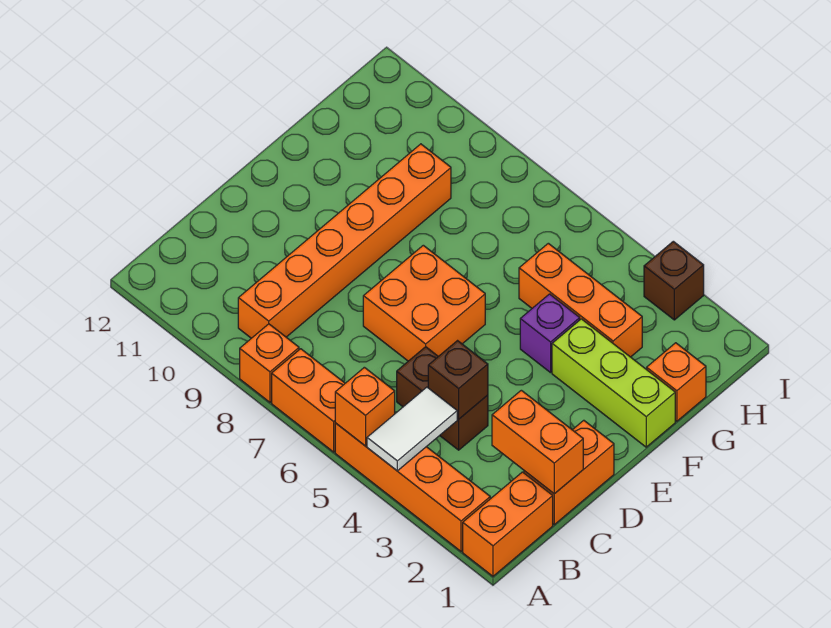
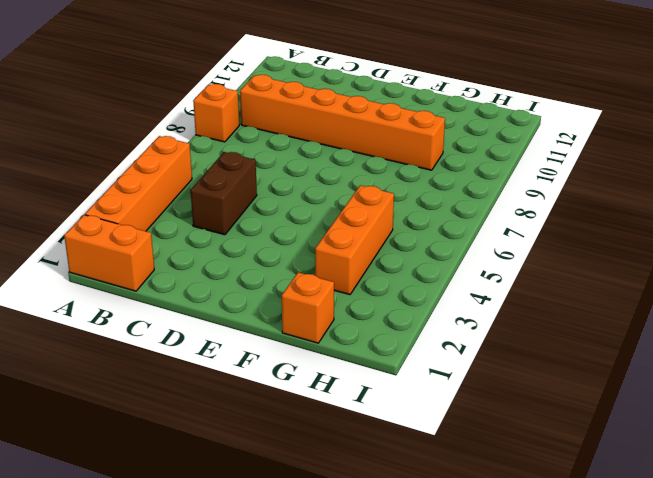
none -> orange 1x2 brick [272,349,345,452]
none -> orange 1x2 brick [524,420,614,525]
none -> orange 2x2 brick [363,245,485,361]

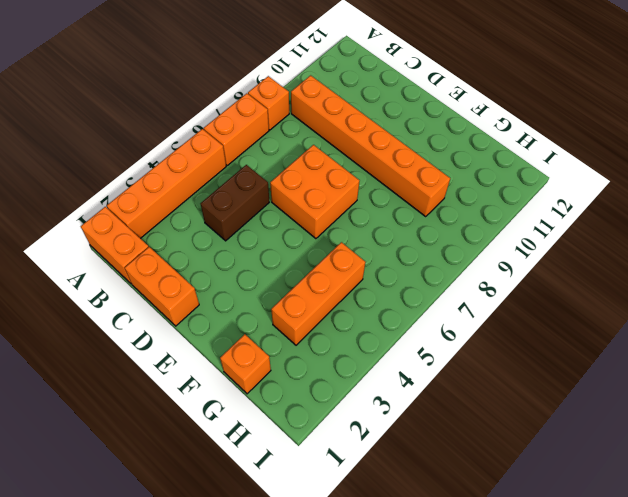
none -> lime 1x3 brick [552,319,675,447]
none -> purple 1x1 brick [520,294,580,373]
none -> brown 1x1 brick [644,241,704,320]

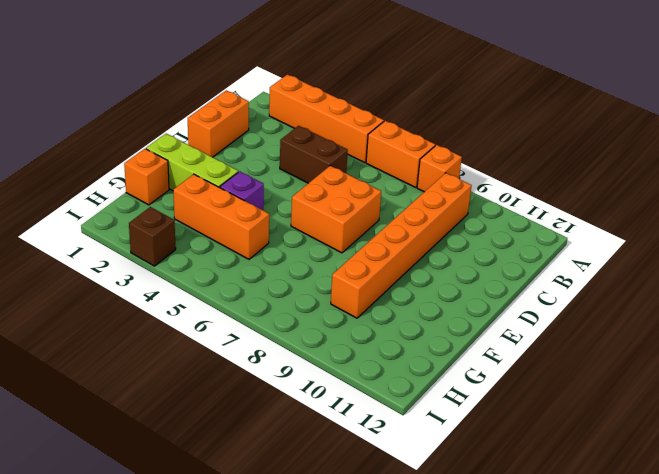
none -> orange 1x2 brick [463,472,553,576]
none -> white 1x2 tile [367,387,457,471]
none -> orange 1x1 brick [335,367,395,446]

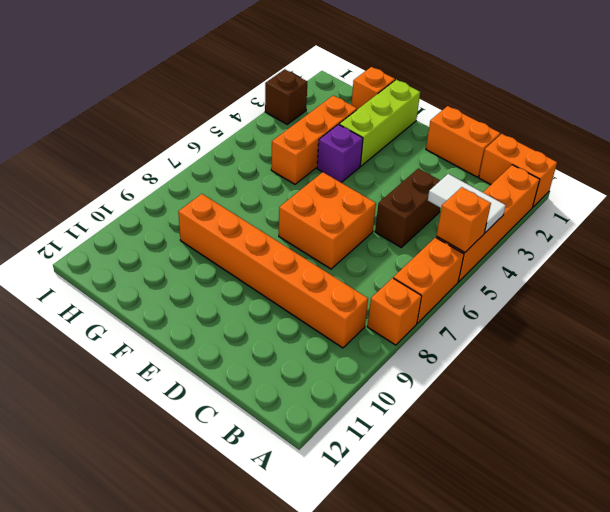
none -> orange 1x2 brick [492,390,583,494]
none -> brown 1x1 brick [428,341,488,419]

